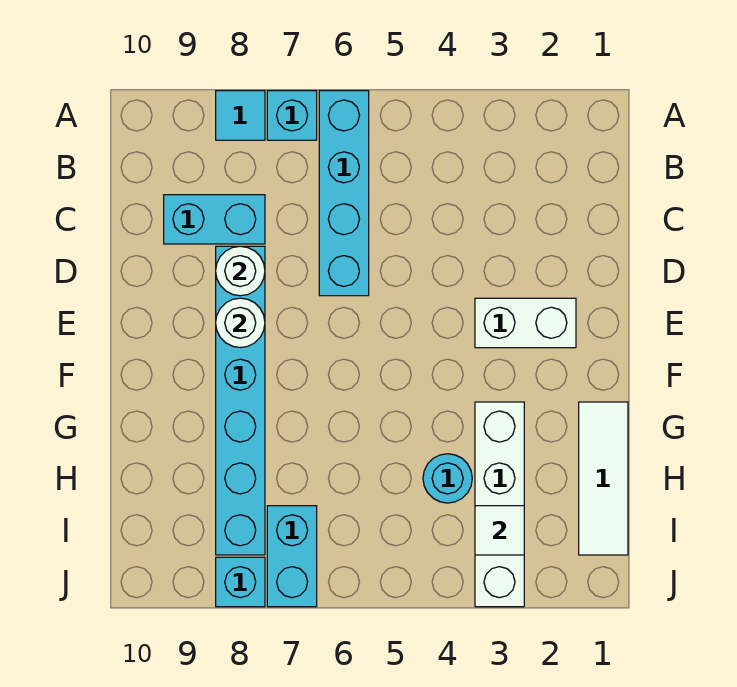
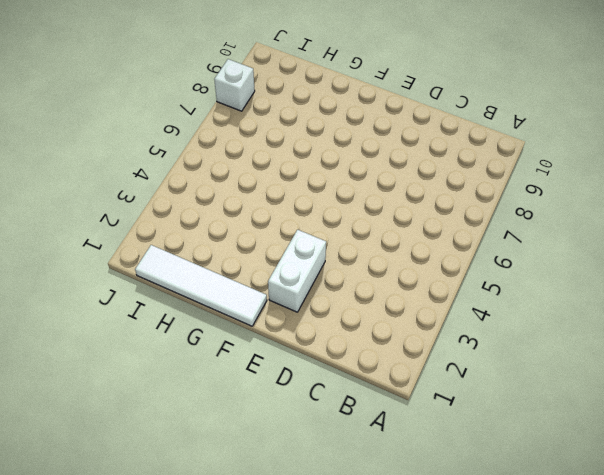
white 1x4 tile [135,245,267,326] -> white 1x3 tile [579,402,628,555]
white 1x1 brick [214,59,255,111] -> cyan 1x1 brick [216,557,265,607]
none -> cyan 1x4 brick [319,91,369,296]
none -> cyan 1x1 brick [267,91,317,140]
none -> cyan 1x1 tile [216,91,265,140]

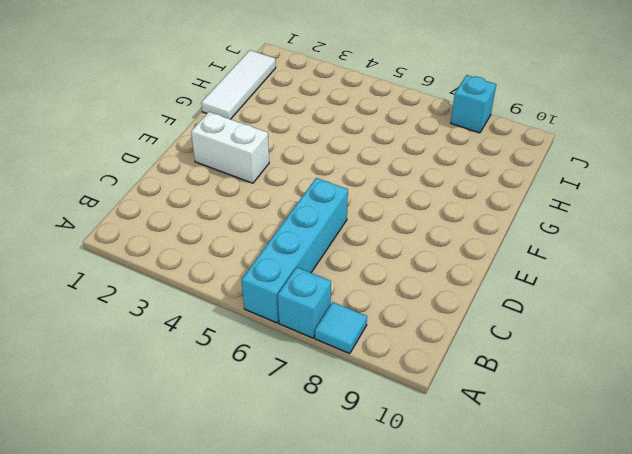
none -> cyan 1x2 brick [164,195,265,244]
none -> cyan 1x6 brick [216,246,265,555]
none -> white 1x4 brick [475,402,524,607]

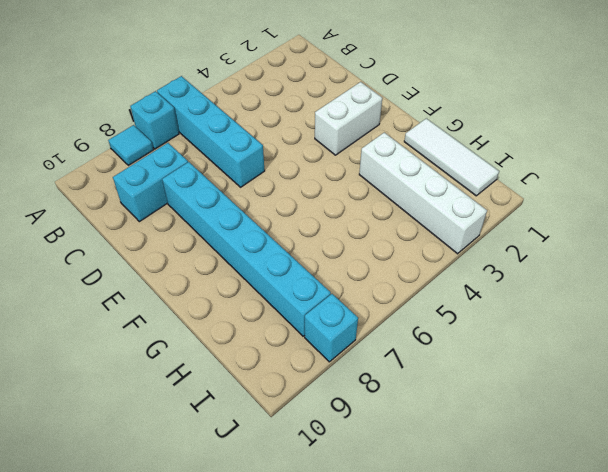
none -> cyan 1x1 round brick [423,454,472,503]
none -> cyan 1x2 brick [267,506,317,607]
none -> white 1x1 round brick [216,246,265,296]

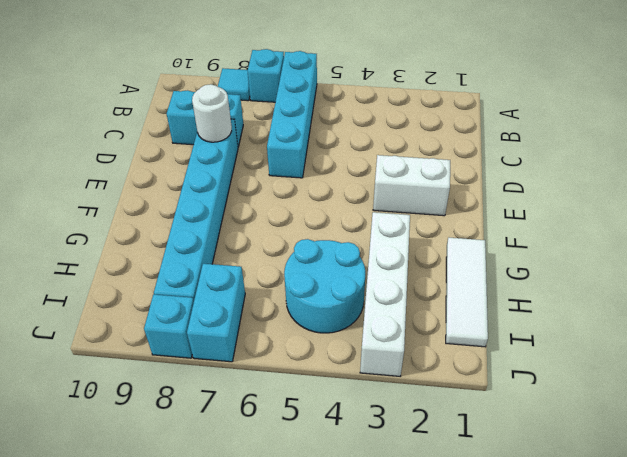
cyan 2x2 round brick [284,239,365,333] -> cyan 1x1 round brick [423,454,472,503]
none -> white 1x1 round brick [216,298,265,348]
none -> white 1x1 tile [475,506,524,555]

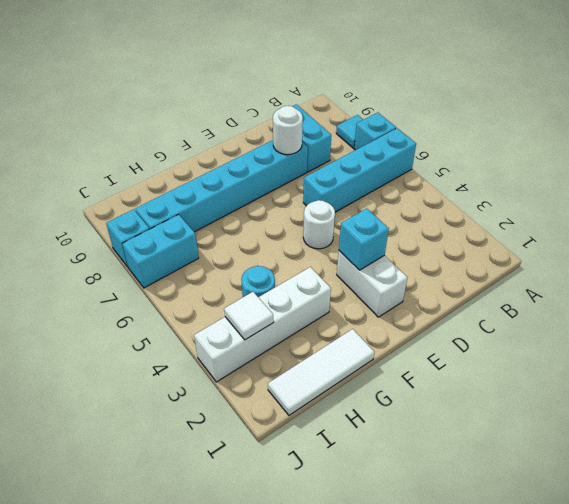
cyan 1x1 brick [339,209,389,270] -> none
white 1x1 round brick [303,200,335,249] -> white 1x1 round brick moved to [216,298,265,348]

